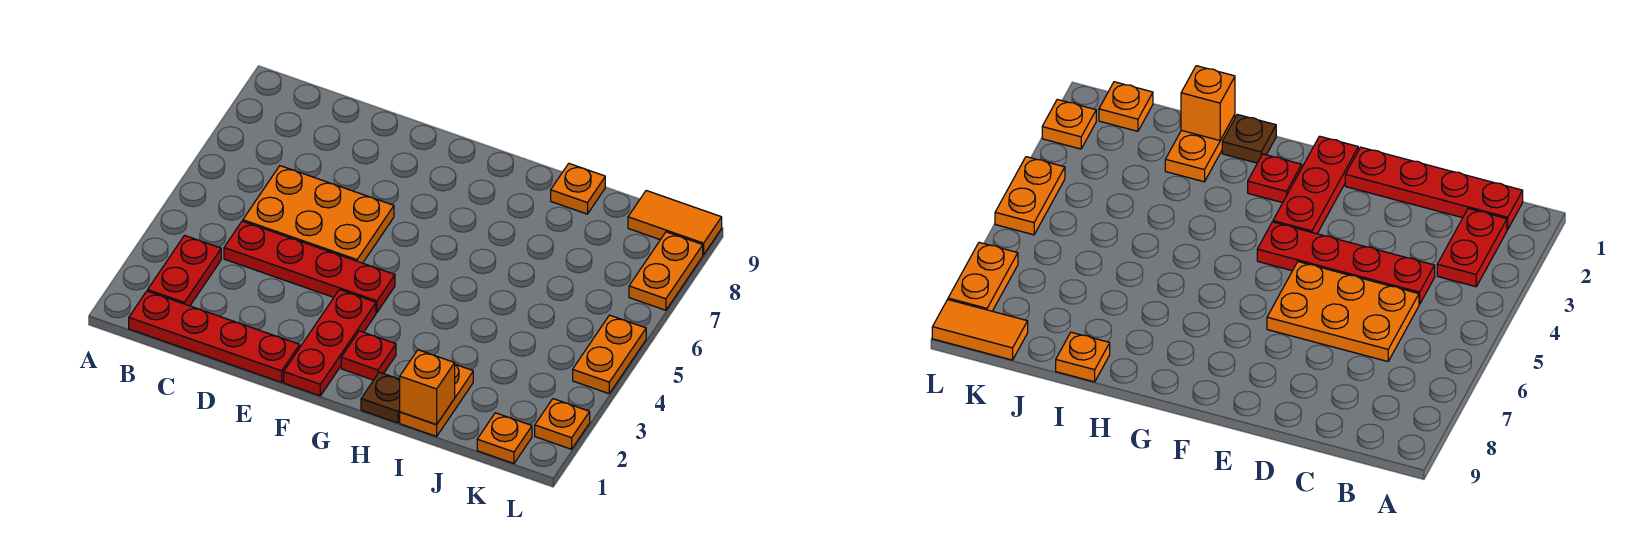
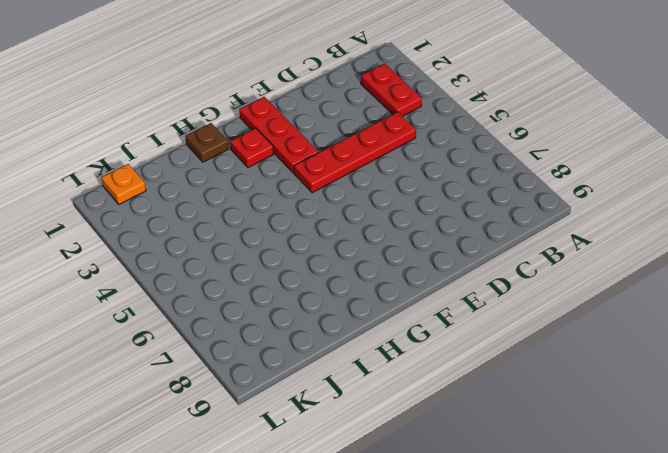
none -> red 1x4 plate [129,291,300,382]
none -> orange 2x3 plate [243,166,394,263]
none -> orange 1x2 plate [400,364,473,436]

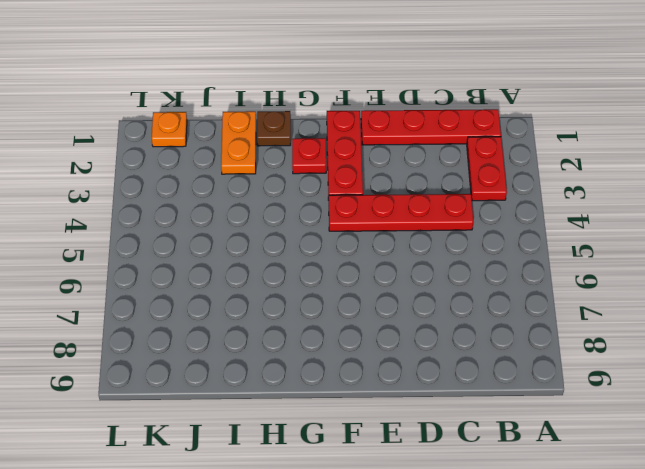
none -> orange 2x3 plate [243,166,394,263]
none -> orange 1x1 plate [551,164,605,214]
none -> orange 1x2 tile [628,191,722,255]

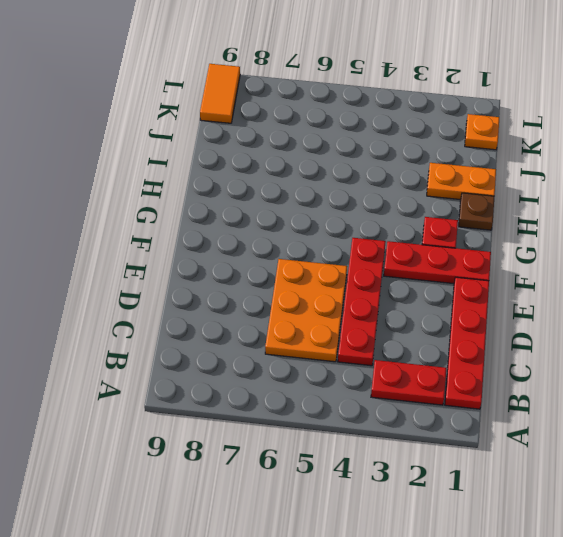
none -> orange 1x1 plate [551,164,605,214]
none -> orange 1x1 plate [535,399,590,449]
none -> orange 1x2 plate [573,315,646,394]

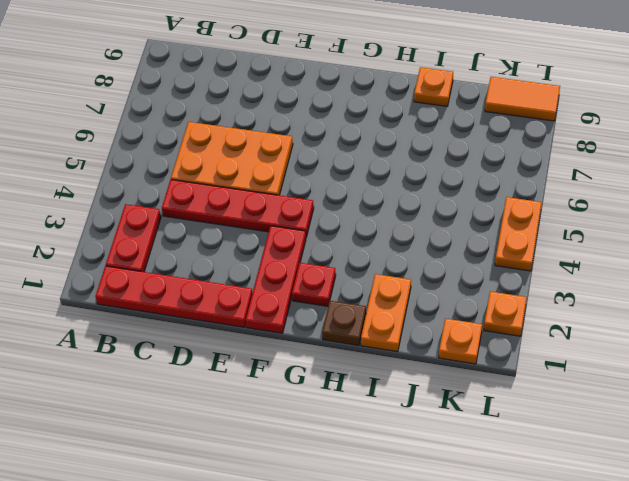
none -> orange 1x2 plate [629,232,703,310]
none -> orange 1x1 brick [400,350,455,424]

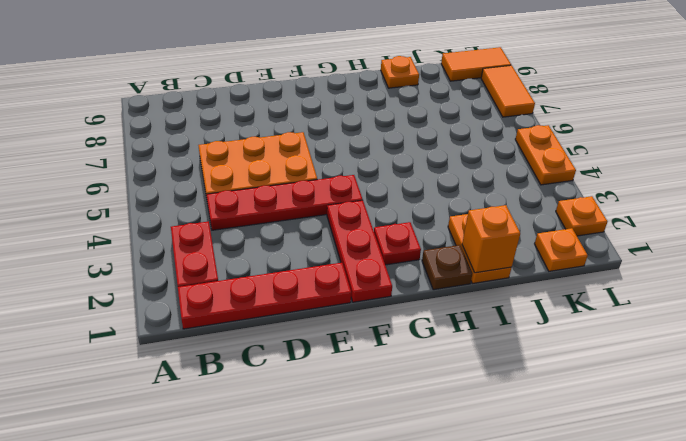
orange 1x2 tile [481,65,535,117] -> orange 1x2 plate [629,232,703,310]

